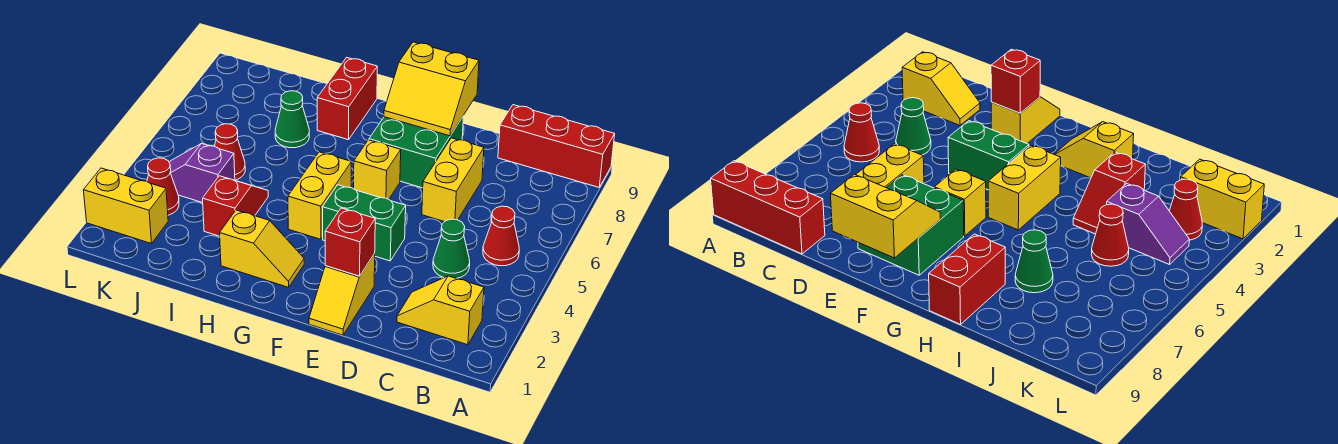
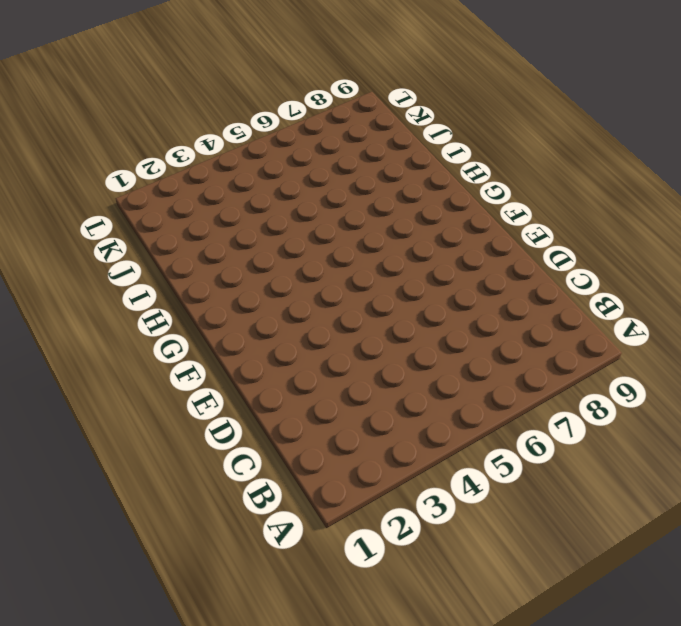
none -> red 1x3 brick [498,105,615,187]
none -> yellow 1x2 slope [397,276,484,345]
none -> red 1x1 cone [483,206,519,266]

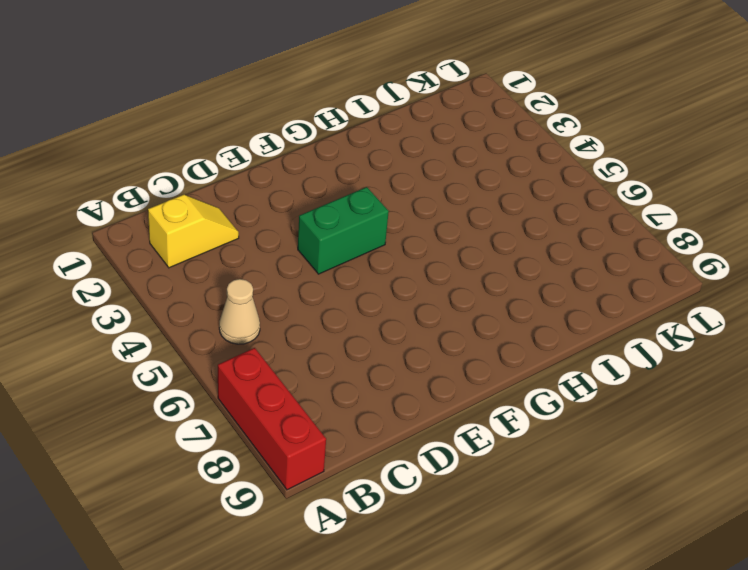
red 1x3 brick [218,348,326,490] -> red 1x3 brick turned to [498,105,615,187]
tan 1x1 cone [219,279,260,344] -> red 1x1 cone [483,206,519,266]
none -> green 1x1 cone [433,219,470,279]
none -> yellow 1x2 brick [422,138,484,222]
none -> yellow 1x2 slope [309,254,375,335]

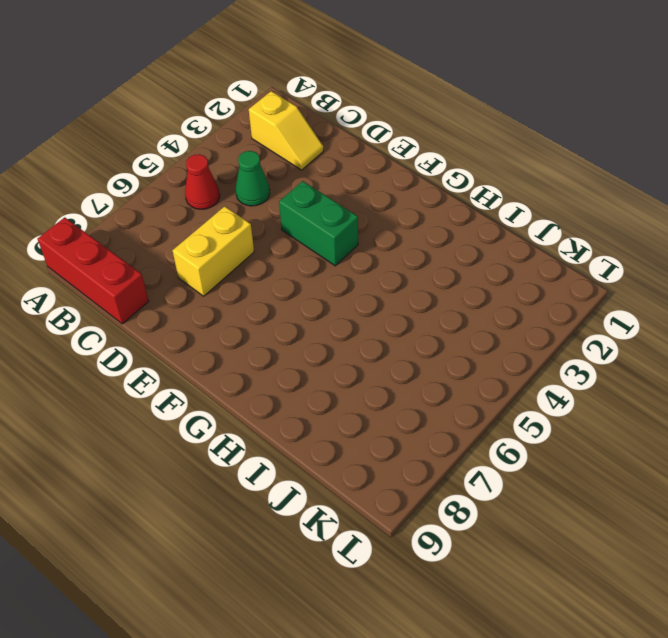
none -> yellow 1x2 slope [309,254,375,335]
none -> green 2x2 brick [369,117,463,188]
none -> yellow 1x1 brick [354,140,401,199]

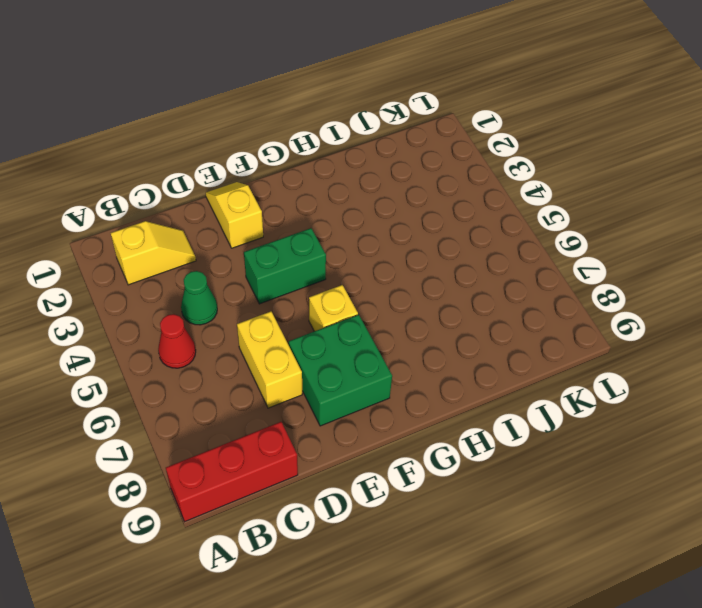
none -> yellow 1x2 slope [220,210,304,287]
none -> yellow 1x2 brick [288,152,351,239]
none -> red 1x2 brick [317,57,377,140]

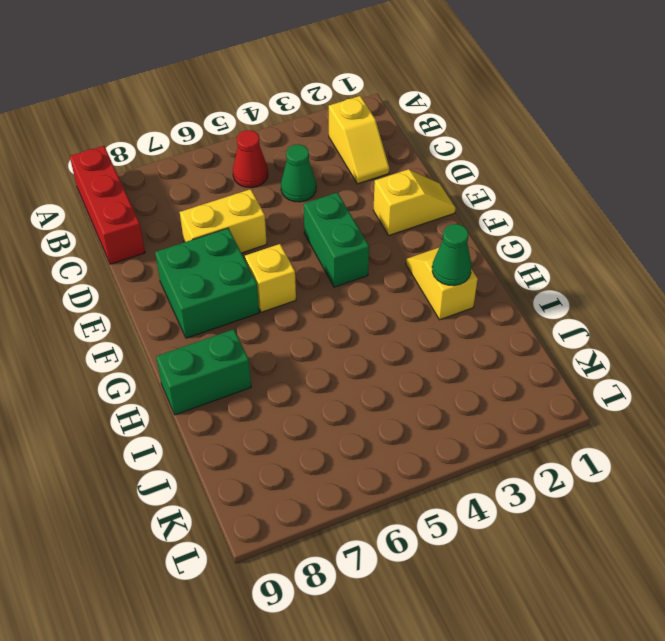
green 1x1 cone [432,224,471,286] -> green 1x1 cone moved to [275,91,309,148]
green 1x2 brick [156,329,251,415] -> red 1x2 brick [317,57,377,140]
none -> yellow 1x2 brick [288,152,351,239]
none -> red 1x2 slope [203,176,268,236]
none -> purple 1x2 slope [169,144,235,203]

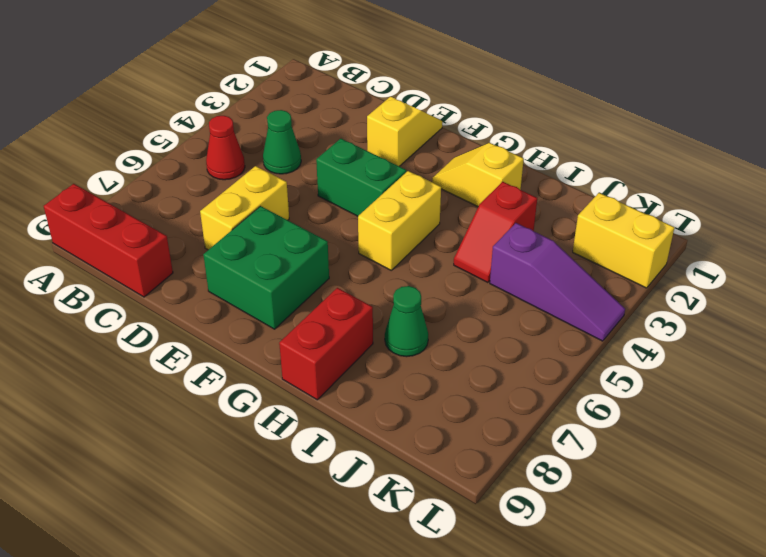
purple 1x3 slope [490,223,625,341] -> purple 1x2 slope [169,144,235,203]
none -> yellow 1x2 slope [397,276,484,345]
none -> yellow 1x1 brick [354,140,401,199]
none -> red 1x1 cone [215,124,245,181]

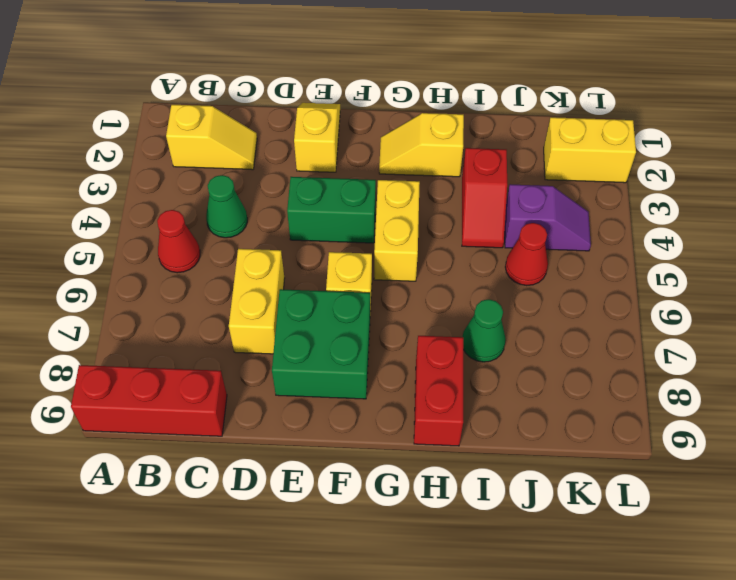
none -> red 1x1 cone [147,158,179,215]
none -> red 1x1 brick [325,208,375,276]
none -> yellow 2x2 slope [384,42,479,136]

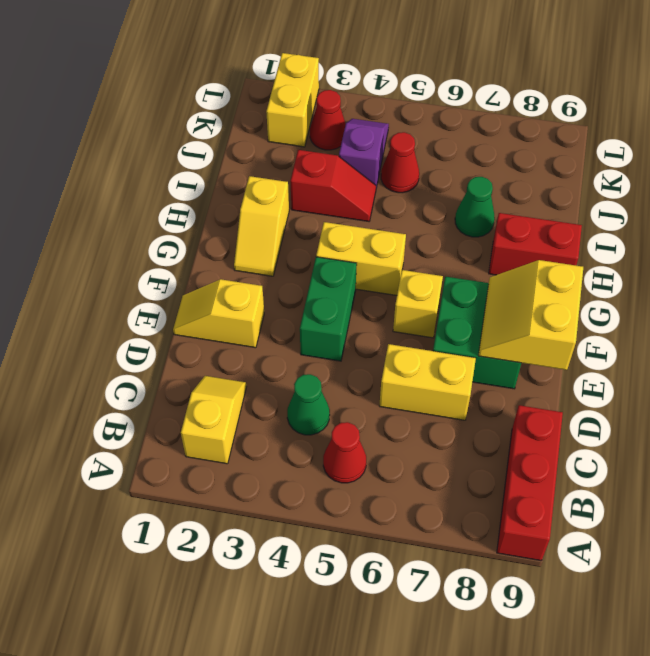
none -> red 1x1 brick [325,208,375,276]

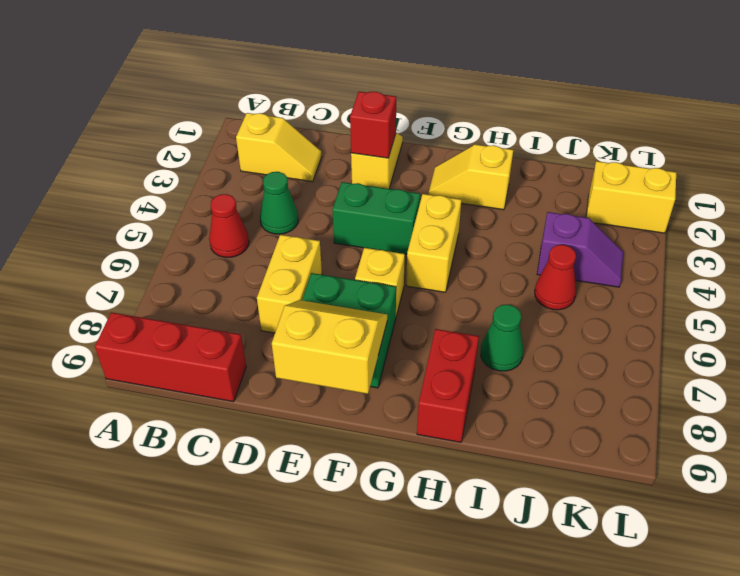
none -> red 1x2 slope [203,176,268,236]
none -> red 1x1 cone [147,158,179,215]

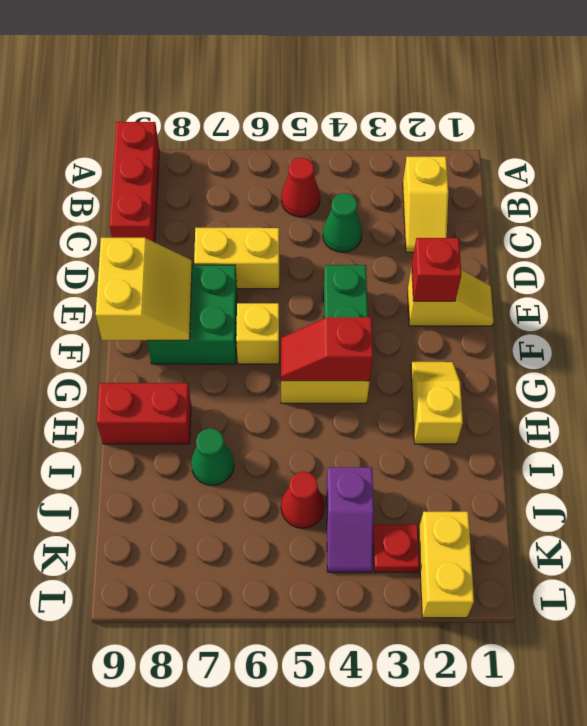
red 1x2 slope [281,317,373,381] -> red 1x2 slope moved to [203,176,268,236]
red 1x1 plate [373,524,420,572] -> red 1x1 cone [147,158,179,215]

